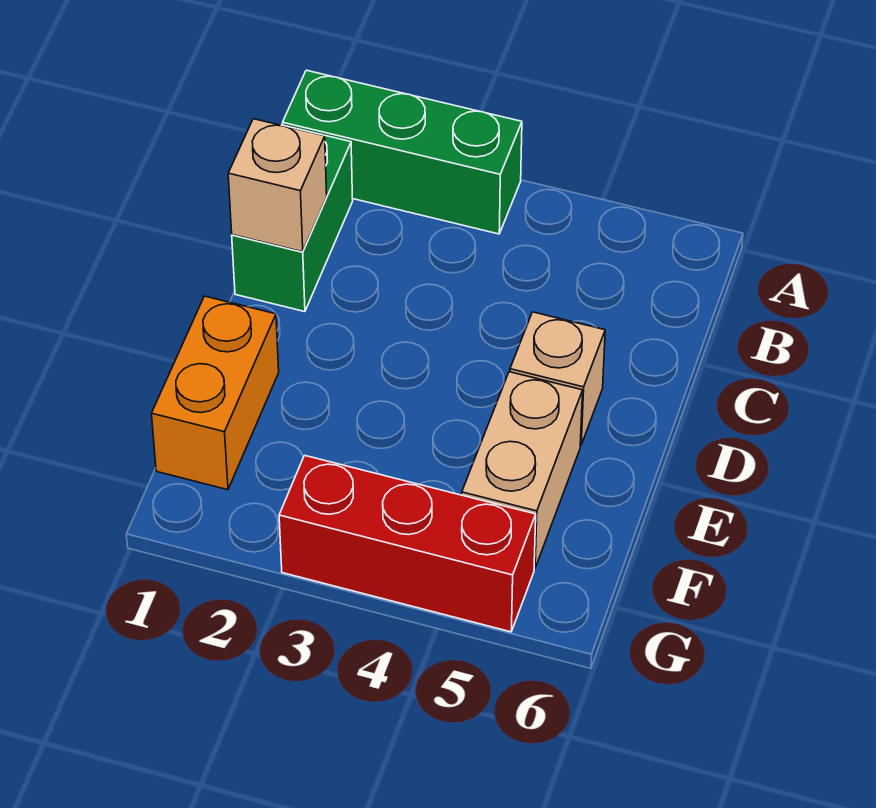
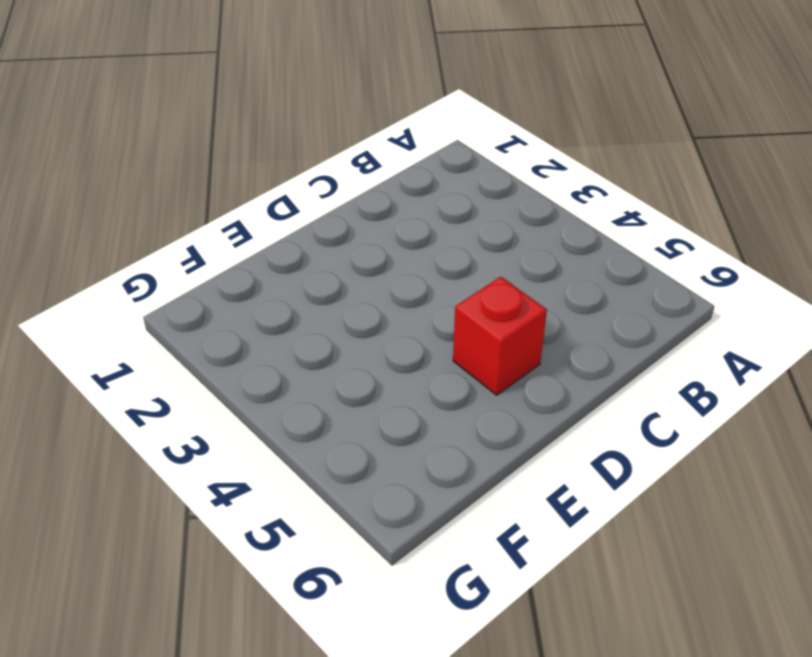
red 1x1 brick [453,277,547,395] -> tan 1x1 brick [510,312,605,445]
none -> green 1x3 brick [283,70,522,234]
none -> green 1x2 brick [232,125,353,312]

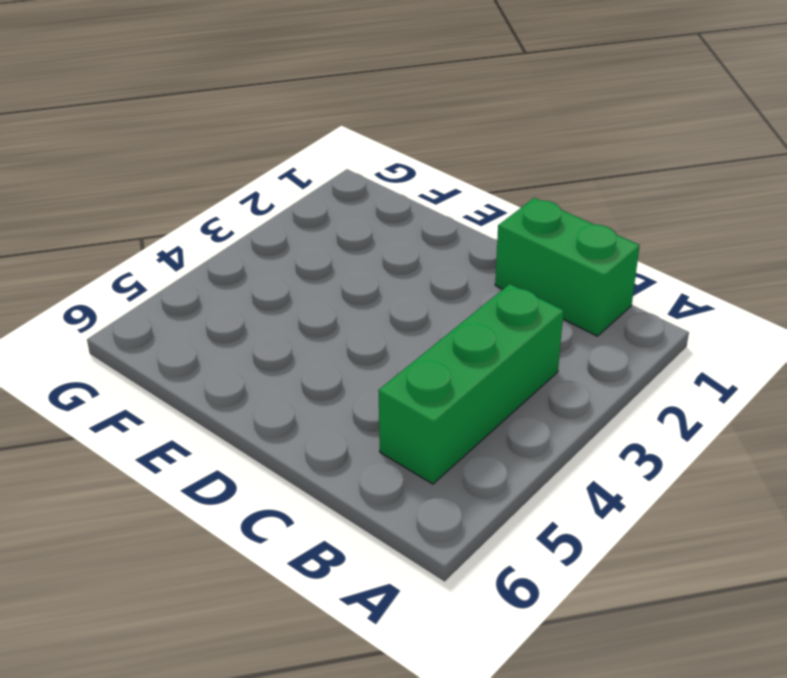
green 1x3 brick [378,284,564,484] -> green 1x3 brick moved to [283,70,522,234]
none -> tan 1x1 brick [510,312,605,445]
none -> orange 1x2 brick [152,296,279,490]

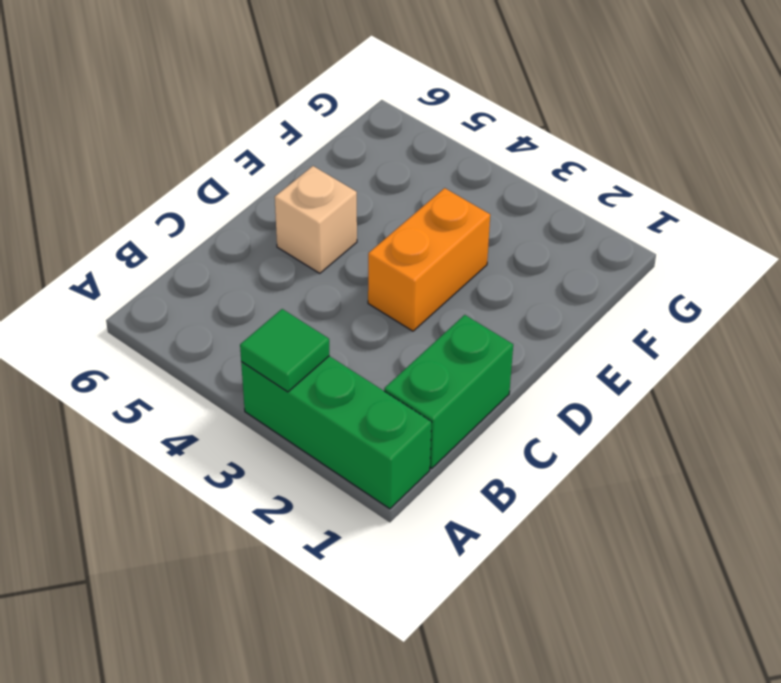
green 1x1 tile [240,309,329,392] -> none
orange 1x2 brick [368,188,490,331] -> orange 1x2 brick moved to [152,296,279,490]
none -> tan 1x2 brick [462,372,583,568]
none -> red 1x3 brick [279,455,536,632]

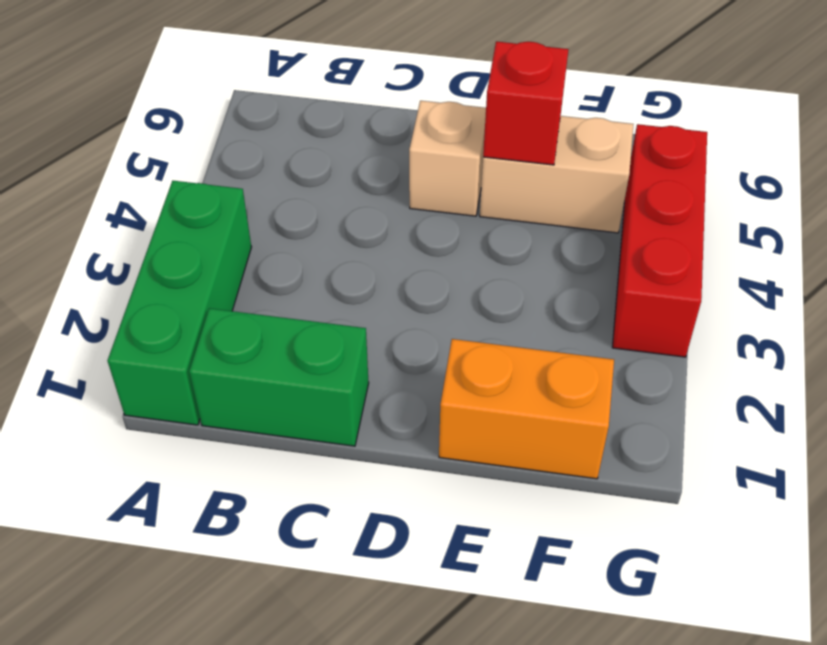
red 1x1 brick [483,41,569,165] -> none
none -> tan 1x1 brick [228,119,327,252]

